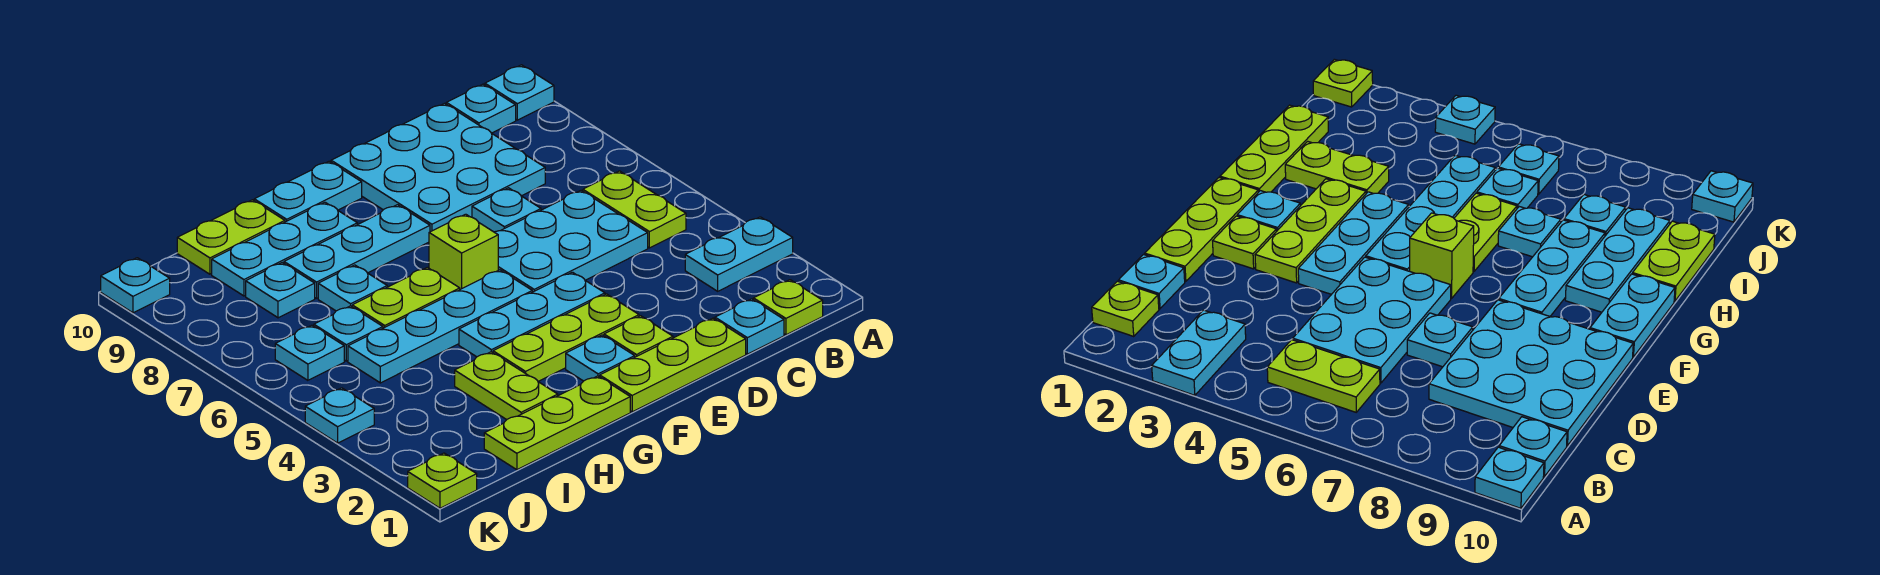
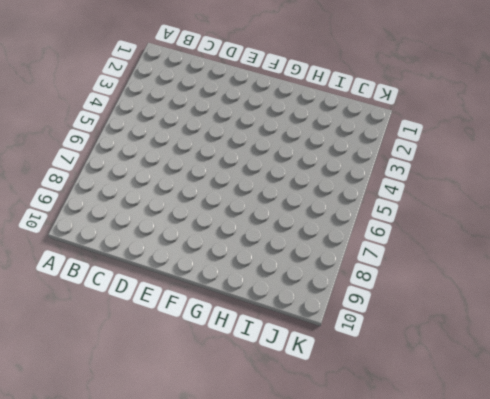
none -> cyan 1x2 plate [685,217,793,291]
none -> cyan 1x1 plate [485,65,554,120]
none -> lime 1x1 plate [753,280,823,335]
none -> lime 1x2 plate [583,171,686,248]

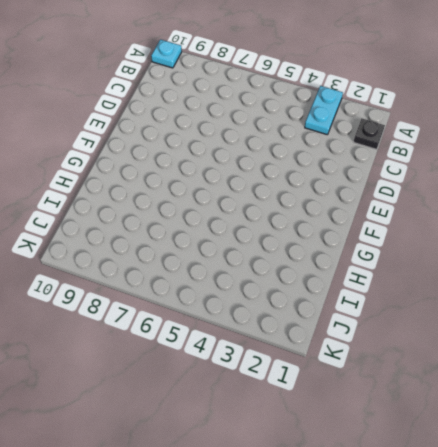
black 1x1 plate [354,119,385,149] -> lime 1x1 plate [753,280,823,335]
none -> lime 1x2 plate [583,171,686,248]
none -> cyan 1x1 plate [446,84,516,133]
none -> cyan 1x1 plate [715,299,784,354]
none -> cyan 2x3 plate [495,190,648,292]

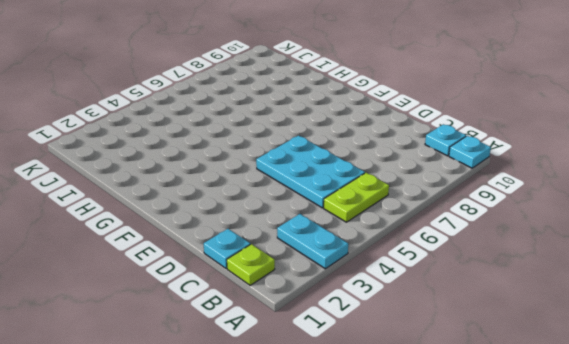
none -> cyan 3x3 plate [331,103,545,232]
none -> lime 1x3 plate [600,318,746,412]
none -> cyan 1x1 plate [472,188,541,232]
none -> lime 1x1 plate [604,316,673,357]

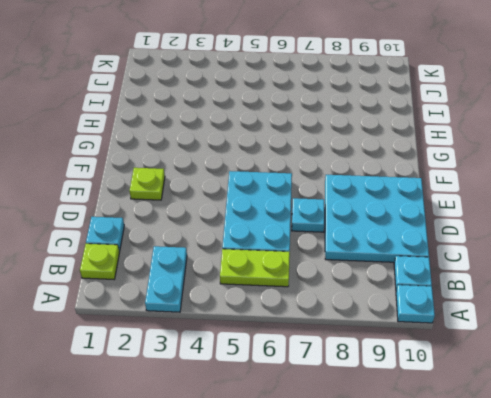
none -> lime 1x3 plate [600,318,746,412]
none -> lime 1x3 plate [493,294,639,381]
none -> cyan 1x3 plate [459,272,605,357]
none -> cyan 1x1 plate [566,335,635,381]

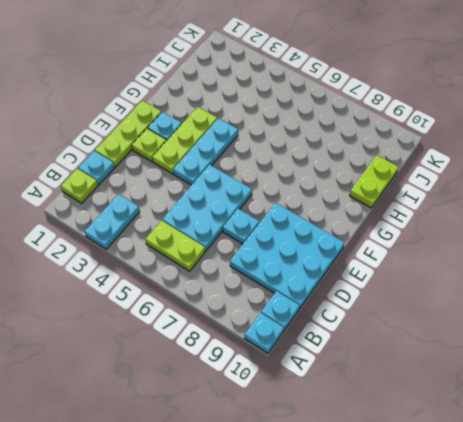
none -> cyan 1x4 plate [348,270,532,383]
none -> lime 1x1 brick [429,214,498,289]
none -> cyan 1x3 plate [284,205,430,298]
none -> cyan 1x2 plate [254,161,362,222]

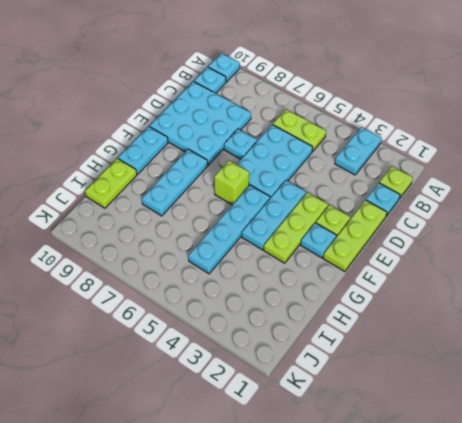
none -> lime 1x3 plate [484,376,630,470]
none -> lime 1x2 plate [352,267,460,328]
none -> cyan 1x3 plate [212,202,357,296]
none -> lime 1x2 plate [455,352,558,420]

